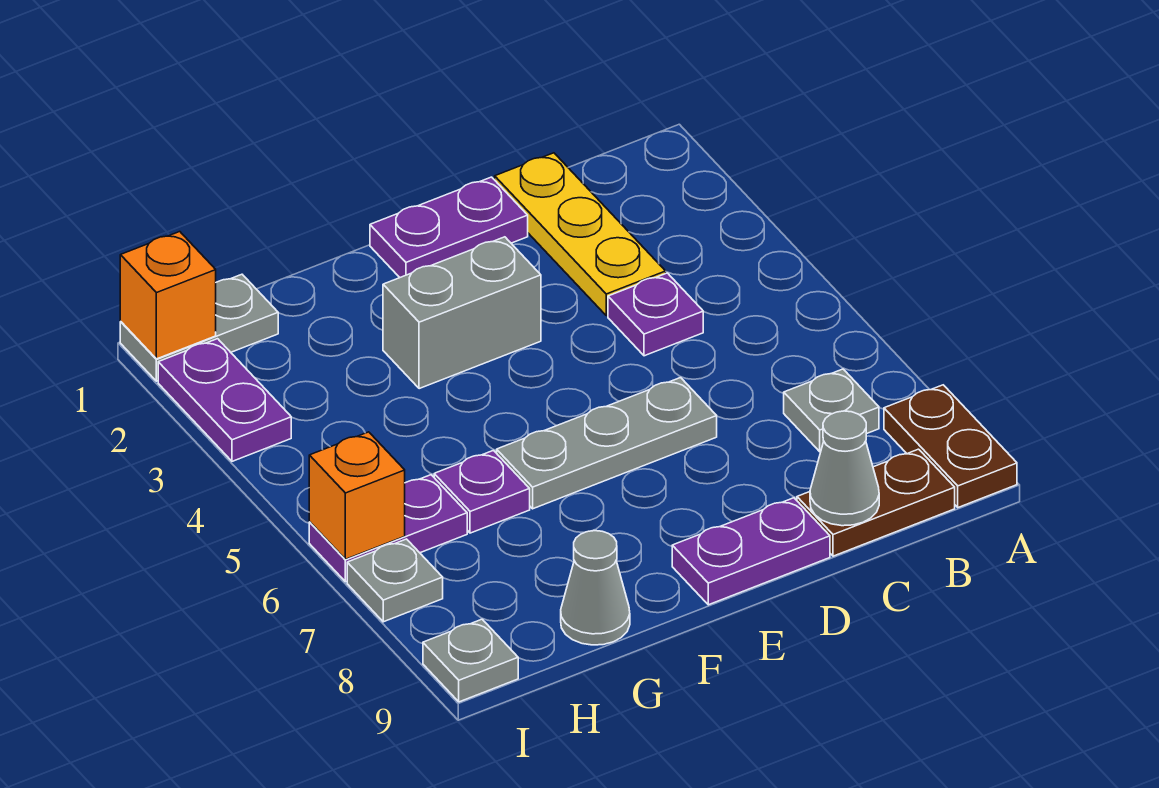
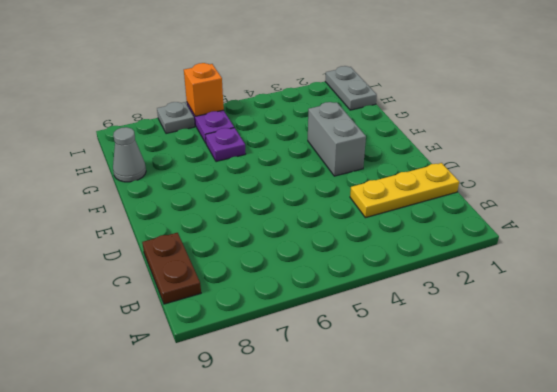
none -> brown 1x2 plate [884,385,1017,507]
none -> grey 1x1 plate [784,369,879,452]
none -> purple 1x1 plate [608,273,703,356]

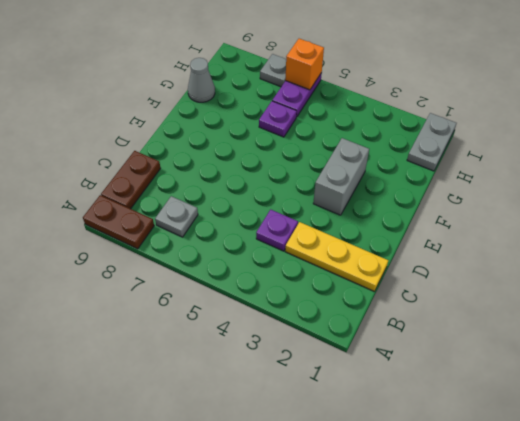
none -> purple 1x2 plate [370,177,528,277]
none -> grey 1x3 plate [497,378,717,509]
none -> purple 1x2 plate [672,498,830,605]

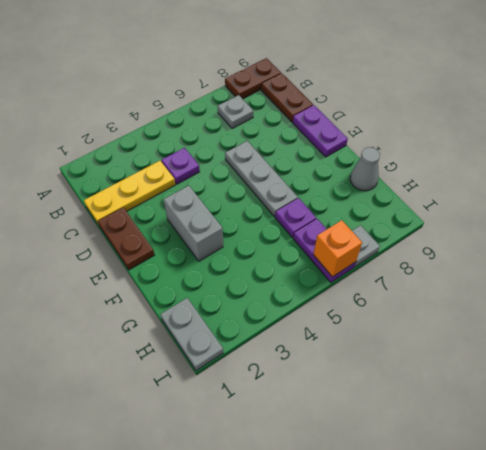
brown 1x2 plate [98,208,154,270] -> purple 1x2 plate [370,177,528,277]
none -> purple 1x2 plate [158,339,291,461]
none -> grey 1x1 plate [423,619,518,702]
none -> grey 1x1 cone [810,411,879,526]

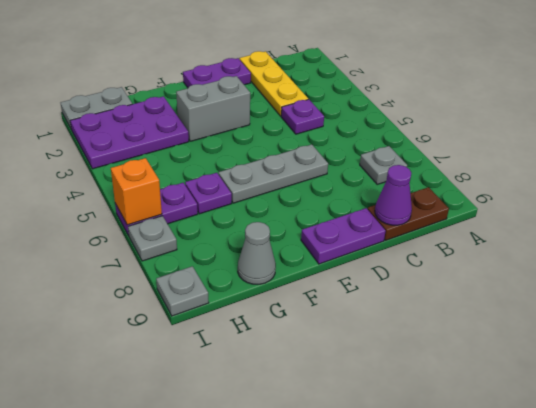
purple 1x1 cone [375,165,412,225] -> grey 1x1 cone [810,411,879,526]
purple 2x3 plate [70,96,189,169] -> purple 1x2 plate [158,339,291,461]
none -> brown 1x2 plate [884,385,1017,507]
none -> orange 1x1 brick [120,232,216,359]

